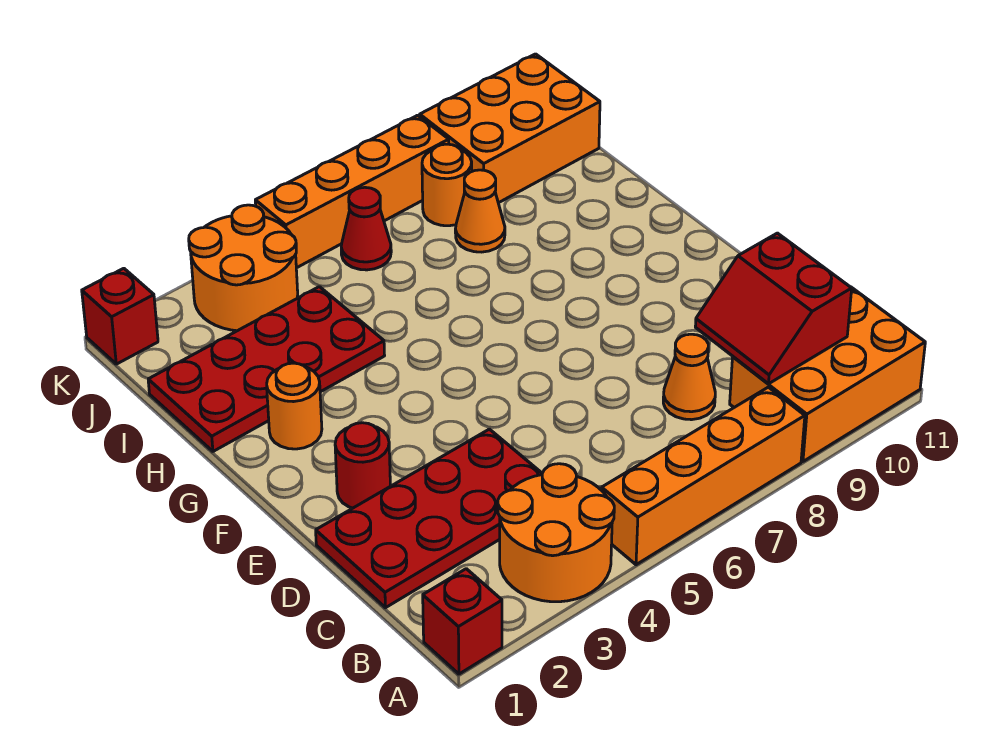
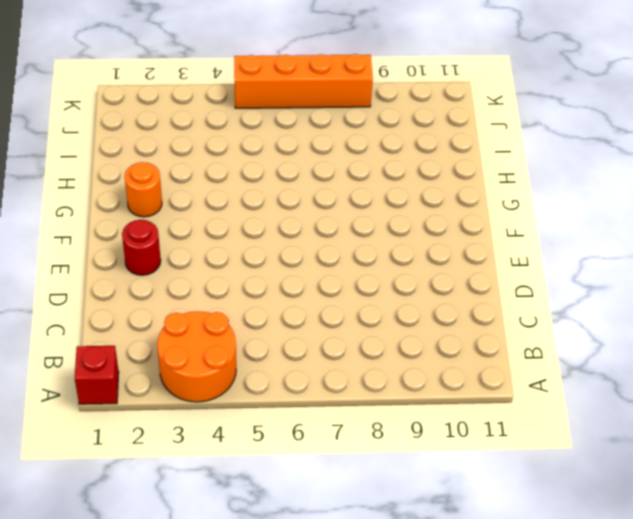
none -> orange 1x4 brick [602,387,805,565]
none -> orange 2x3 brick [730,287,925,461]
none -> red 2x4 plate [316,429,542,608]

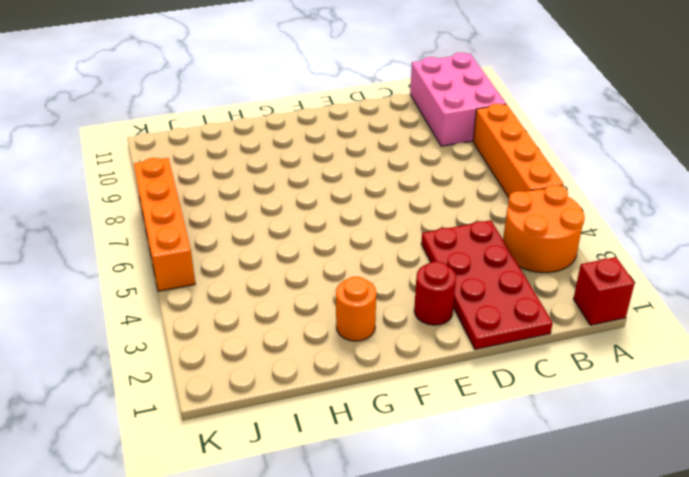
pink 2x3 brick [410,53,506,146] -> orange 2x3 brick [730,287,925,461]
none -> orange 1x1 cone [663,334,715,420]
none -> red 2x4 plate [148,287,385,451]
none -> orange 1x1 cone [455,170,505,252]

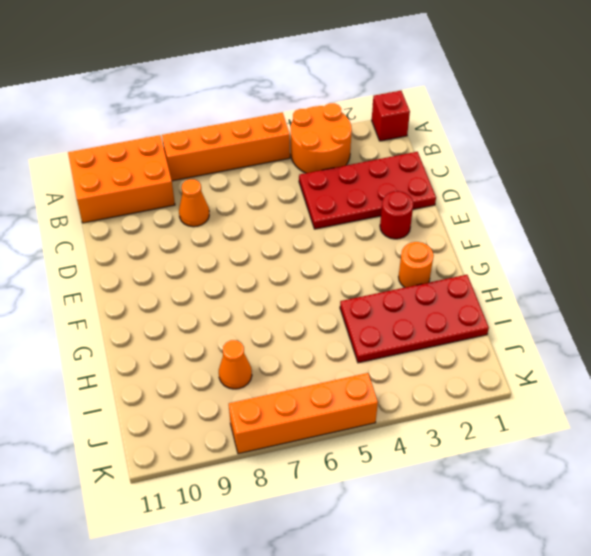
none -> orange 2x2 round brick [189,205,298,331]
none -> red 1x1 cone [341,187,391,270]
none -> orange 1x1 round brick [422,144,472,226]

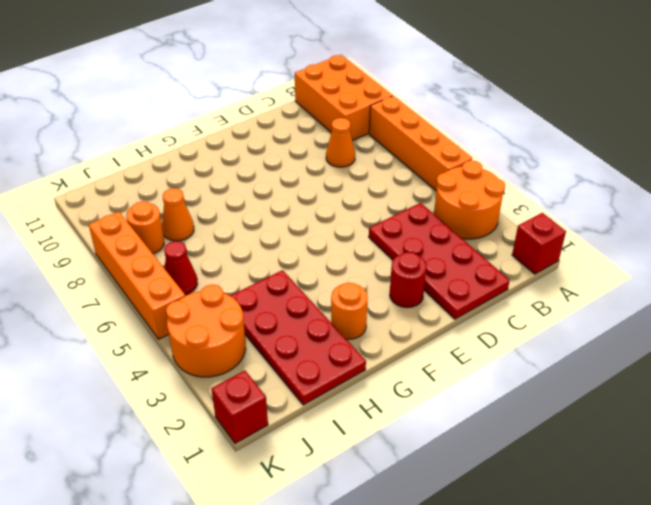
none -> orange 2x3 brick [420,54,600,203]
none -> red 2x2 slope [695,233,852,384]

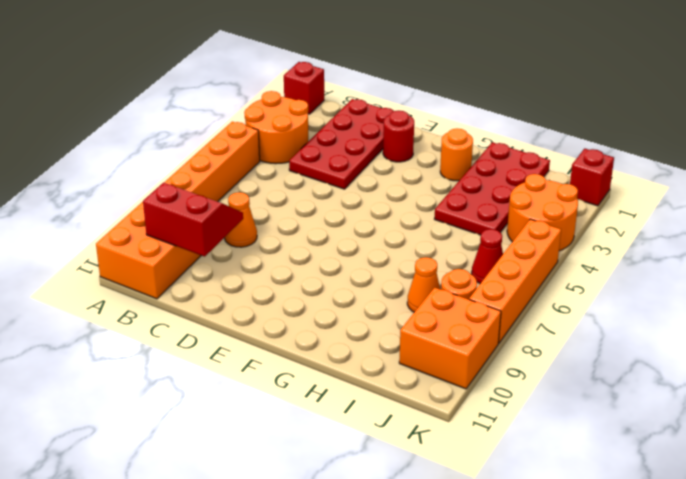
orange 2x2 brick [399,288,501,389] -> orange 2x3 brick [420,54,600,203]

